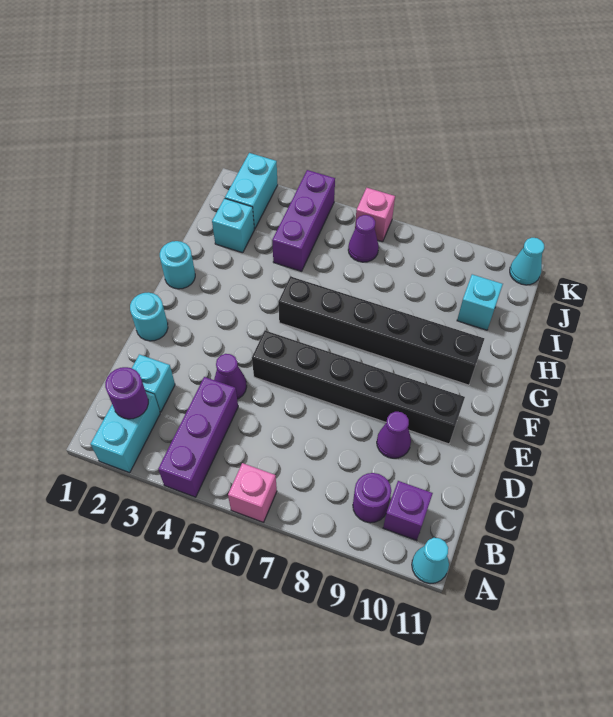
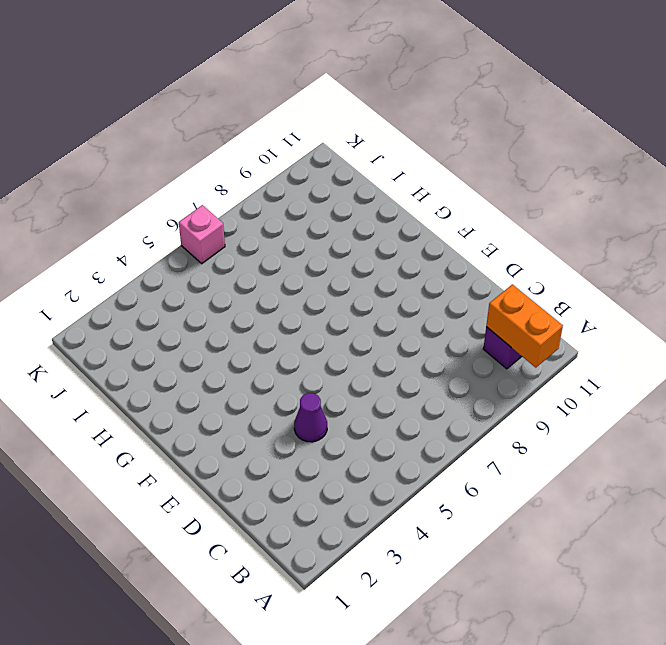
orange 1x2 brick [486,284,563,368] -> none
none -> cyan 1x2 brick [91,392,160,473]
none -> purple 1x3 brick [158,377,238,497]
none -> pink 1x1 brick [228,463,277,522]

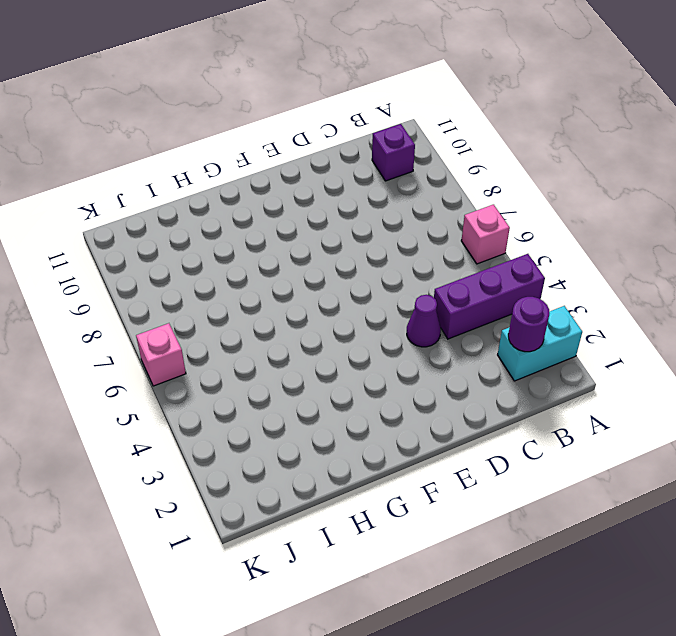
none -> cyan 1x1 cone [412,538,449,584]
none -> purple 1x1 round brick [353,473,391,523]
none -> cyan 1x1 brick [132,354,175,412]

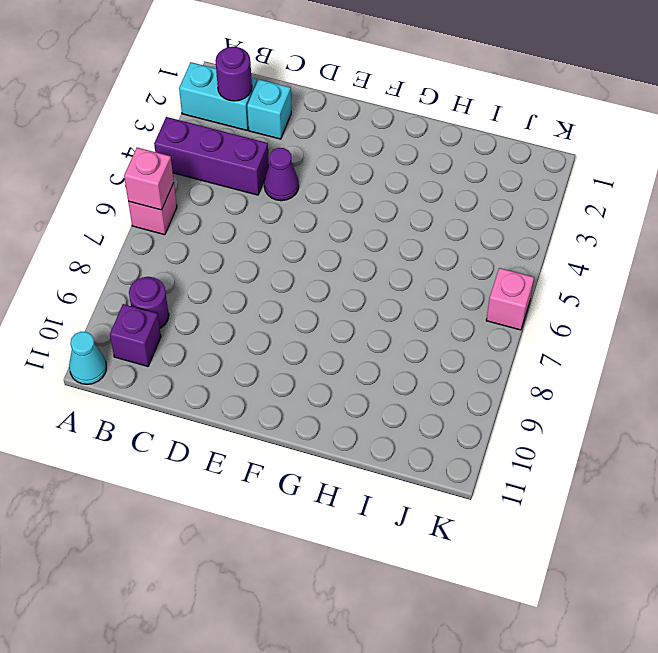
pink 1x1 brick [124,148,174,210] -> none
none -> purple 1x1 cone [377,412,411,458]
none -> cyan 1x1 round brick [130,292,168,341]
none -> black 1x6 brick [252,330,465,444]

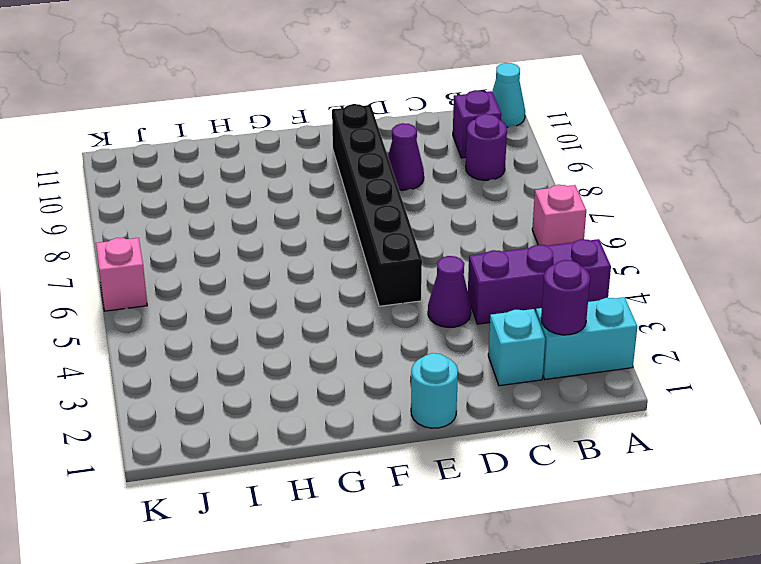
none -> cyan 1x1 round brick [160,241,195,289]
none -> black 1x6 brick [278,276,484,385]
none -> cyan 1x1 brick [212,198,254,253]

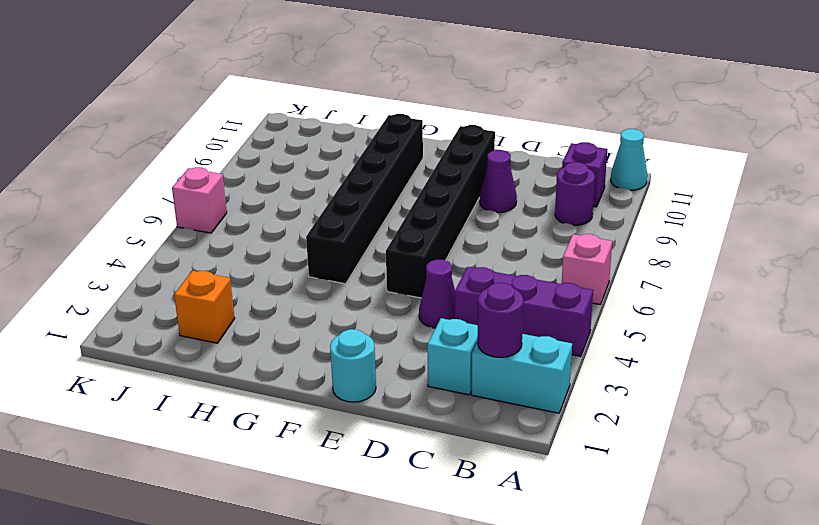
orange 1x1 brick [174,271,235,343] -> cyan 1x1 brick [212,198,254,253]
none -> cyan 1x1 round brick [160,241,195,289]
none -> purple 1x3 brick [272,170,335,271]
none -> cyan 1x1 brick [457,274,503,330]

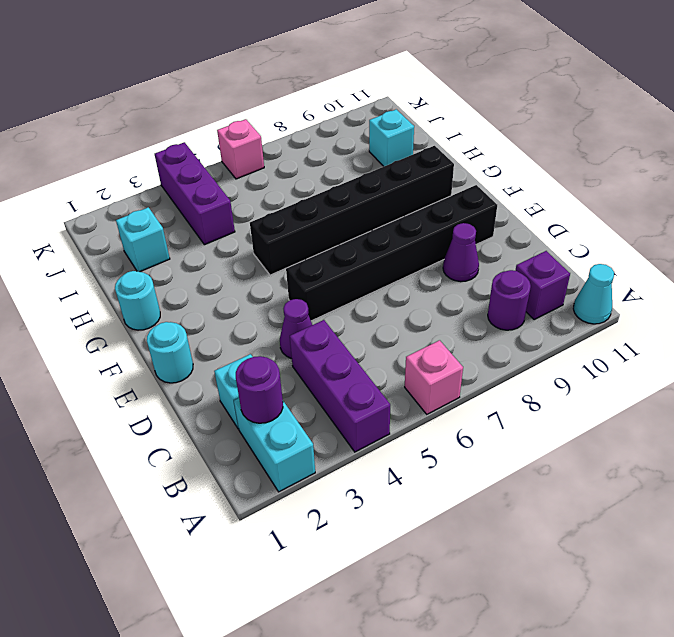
none -> cyan 1x2 brick [225,153,278,229]
none -> purple 1x1 cone [348,215,379,262]
none -> cyan 1x1 cone [510,238,544,285]

